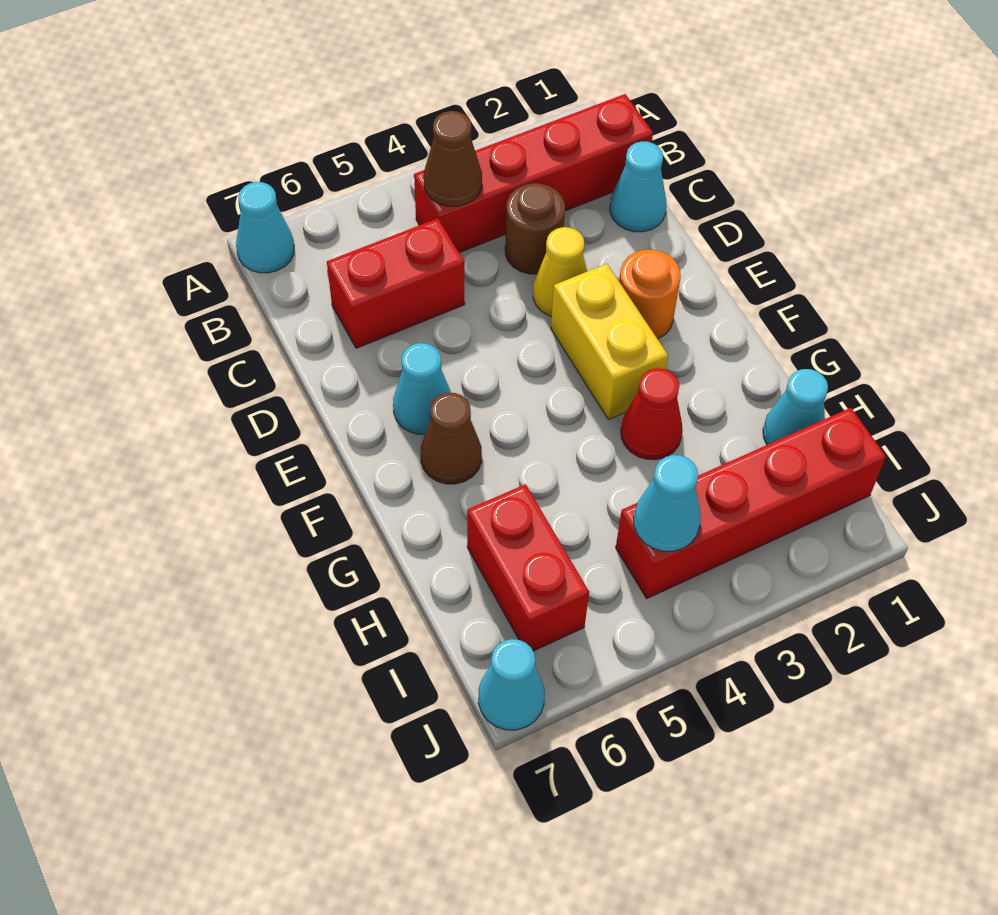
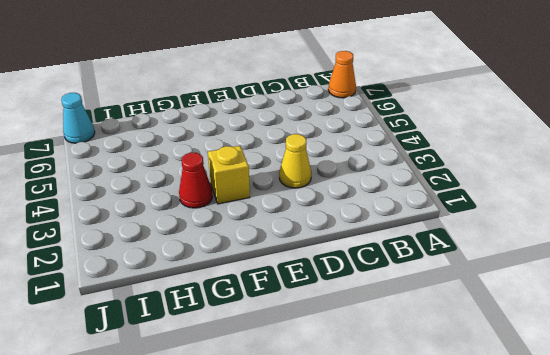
orange 1x1 cone [328,51,356,98] -> cyan 1x1 cone [236,182,294,273]
yellow 1x1 brick [208,146,250,204] -> yellow 1x2 brick [551,264,668,420]
none -> red 1x4 brick [414,94,653,253]
none -> cyan 1x1 cone [610,141,667,232]
none -> brown 1x1 round brick [505,183,565,274]

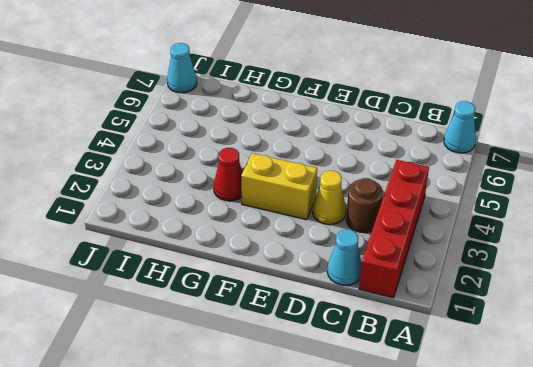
none -> red 1x2 brick [327,218,465,348]
none -> orange 1x1 round brick [619,250,681,339]
none -> cyan 1x1 cone [393,343,451,434]

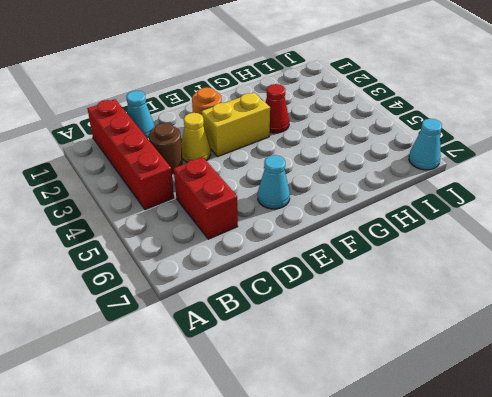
none -> cyan 1x1 cone [236,182,294,273]
none -> brown 1x1 cone [421,393,482,484]
none -> cyan 1x1 cone [763,369,828,445]

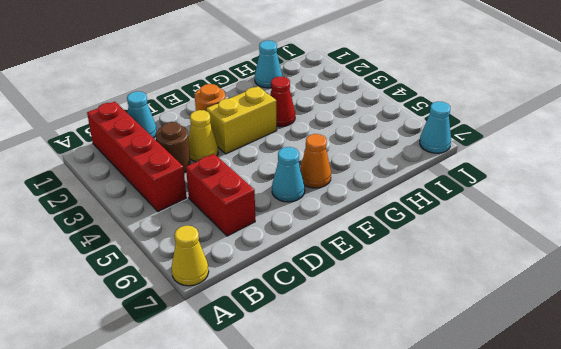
yellow 1x1 cone [171,226,209,286] -> cyan 1x1 cone [236,182,294,273]
orange 1x1 cone [300,134,331,188] -> brown 1x1 cone [421,393,482,484]
none -> red 1x2 brick [467,484,589,651]
none -> red 1x4 brick [616,408,886,598]
none -> brown 1x1 cone [424,111,482,206]

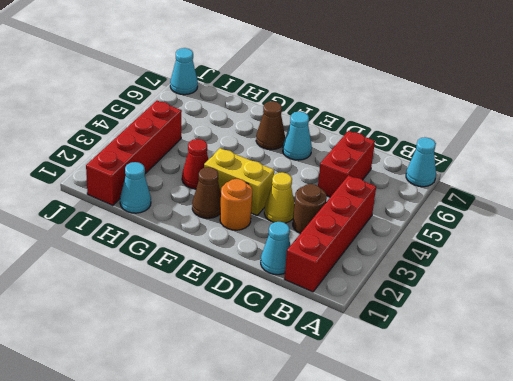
brown 1x1 cone [192,167,221,218] -> brown 1x1 cone moved to [424,111,482,206]
none -> red 1x2 brick [467,484,589,651]
none -> cyan 1x1 cone [634,455,701,551]

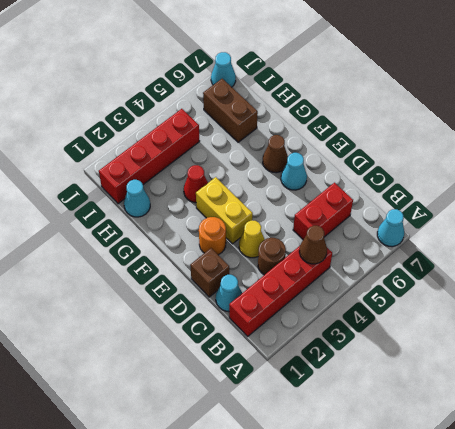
brown 1x1 brick [190,248,229,297] -> none
brown 1x2 brick [203,79,258,142] -> red 1x2 brick [467,484,589,651]
none -> cyan 1x1 cone [634,455,701,551]

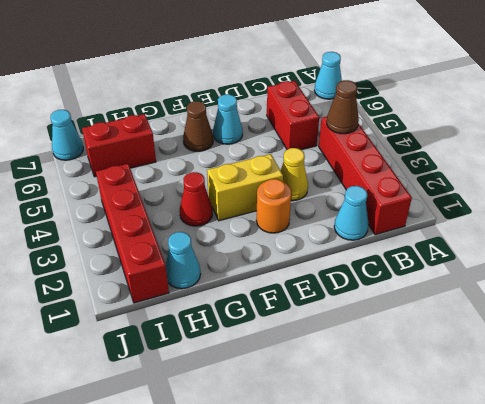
none -> brown 1x1 round brick [505,183,565,274]
none -> cyan 1x1 cone [634,455,701,551]

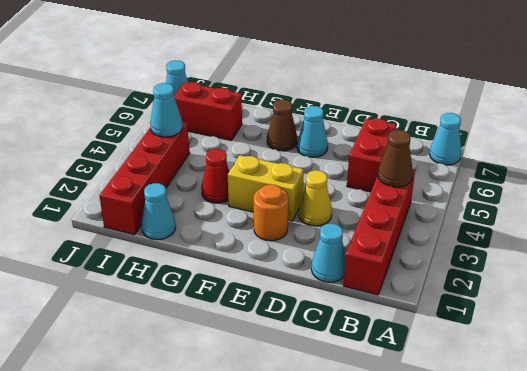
none -> brown 1x1 round brick [505,183,565,274]

